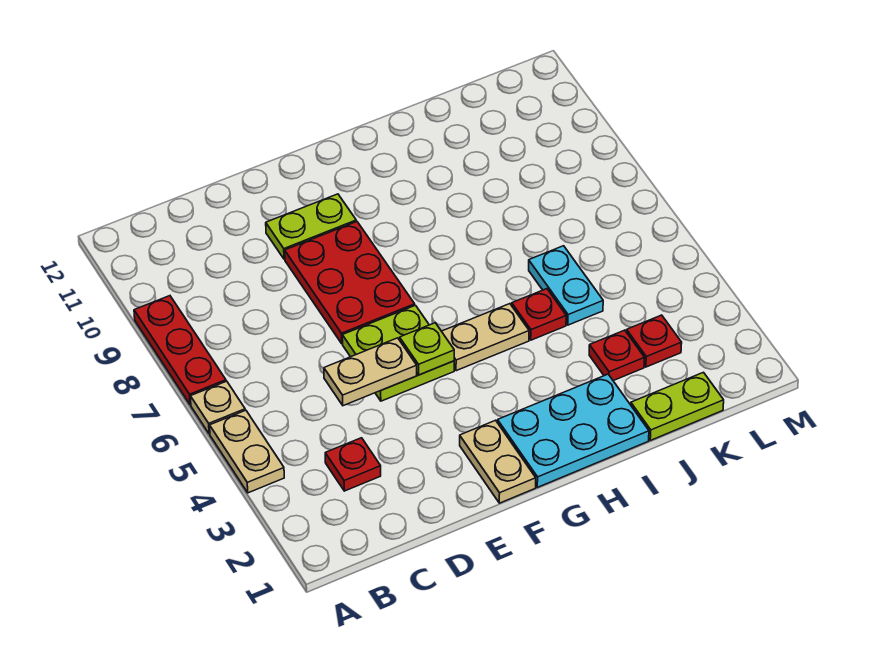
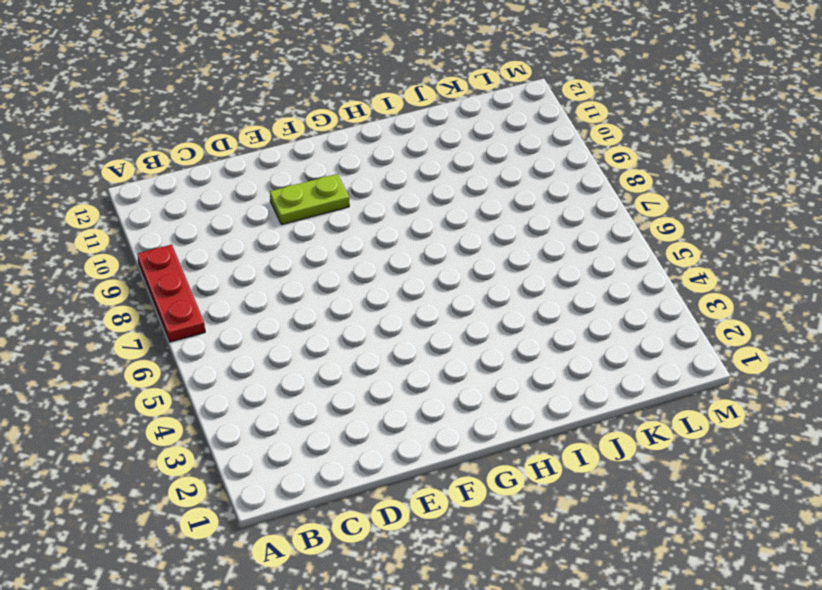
none -> tan 1x2 plate [210,410,284,493]
none -> tan 1x1 plate [190,381,245,434]
none -> red 1x1 plate [325,438,381,491]

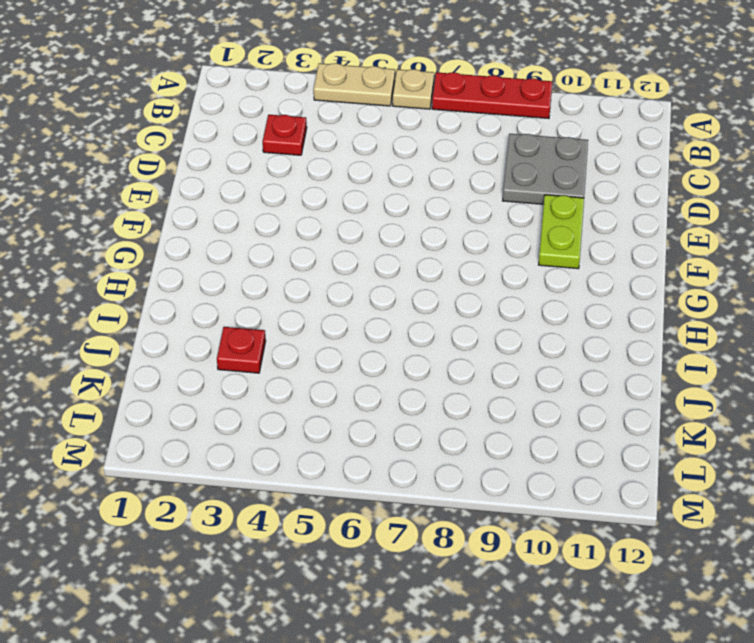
grey 2x2 plate [502,134,588,204] -> none
none -> lime 2x2 plate [342,305,454,401]
none -> red 2x3 plate [285,222,415,344]
none -> tan 1x2 plate [460,420,536,503]

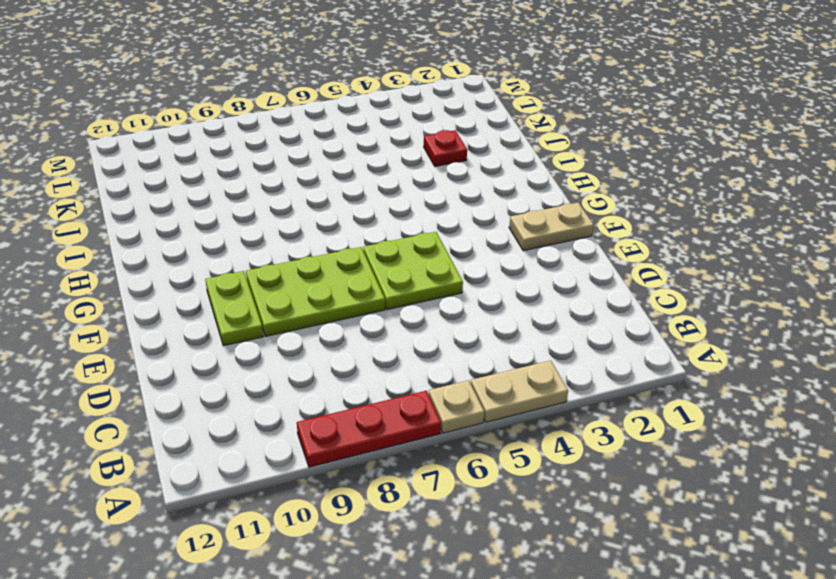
lime 2x3 plate [246,247,385,336] -> red 2x3 plate [285,222,415,344]
none -> red 1x1 plate [325,438,381,491]
none -> cyan 2x3 plate [497,374,649,487]
none -> tan 1x2 plate [442,304,529,371]

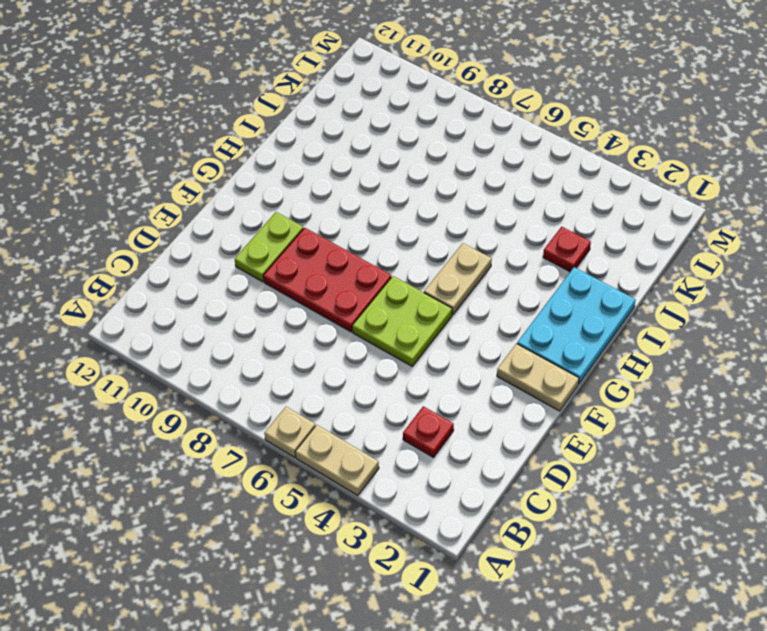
none -> red 1x3 plate [134,296,226,405]
none -> red 1x1 plate [512,289,566,340]
none -> lime 1x2 plate [631,372,724,440]

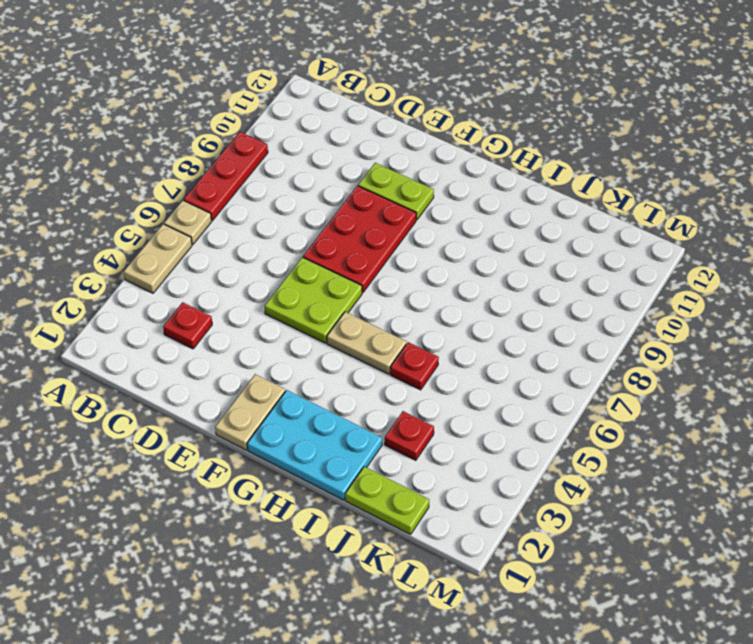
none -> cyan 1x2 plate [529,246,603,325]
none -> red 1x1 plate [627,315,682,367]
none -> tan 1x2 plate [324,338,417,406]

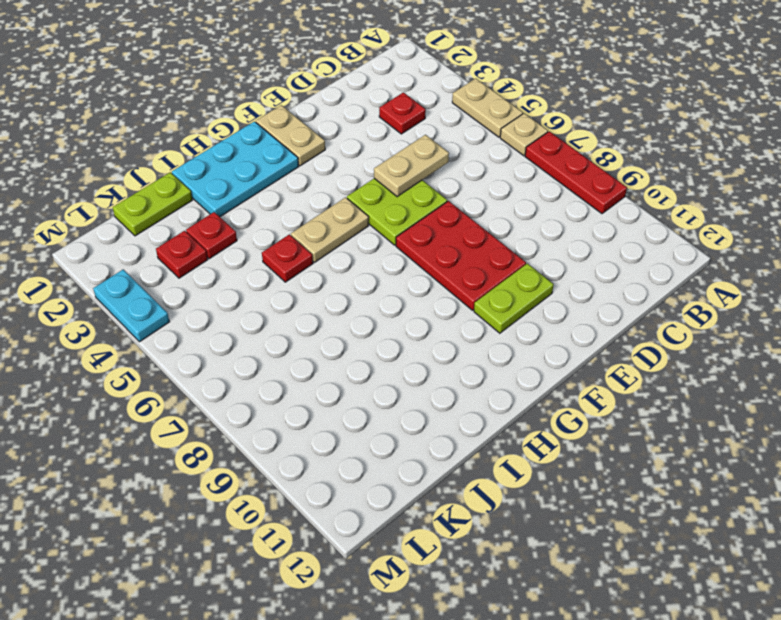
cyan 1x2 plate [93,269,169,342] -> cyan 1x2 plate moved to [529,246,603,325]
none -> lime 1x1 plate [400,323,454,375]

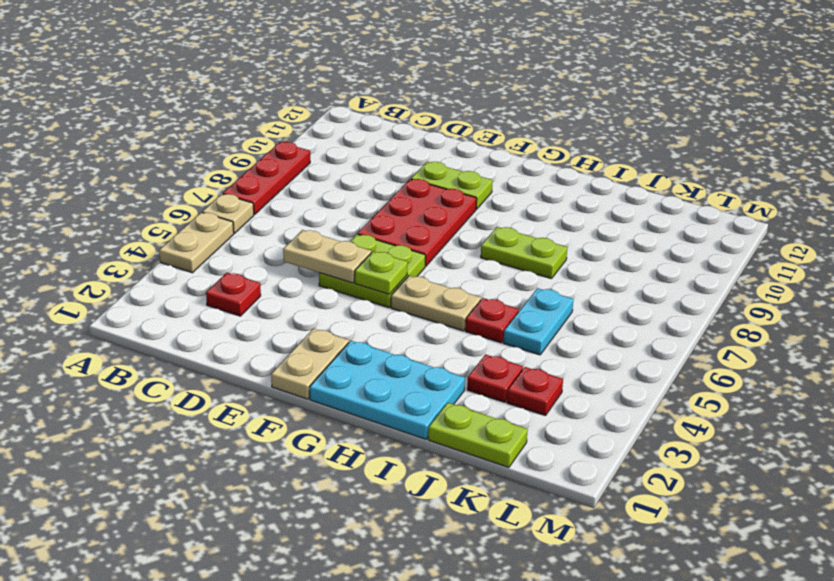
lime 1x2 plate [481,227,567,279] -> none

